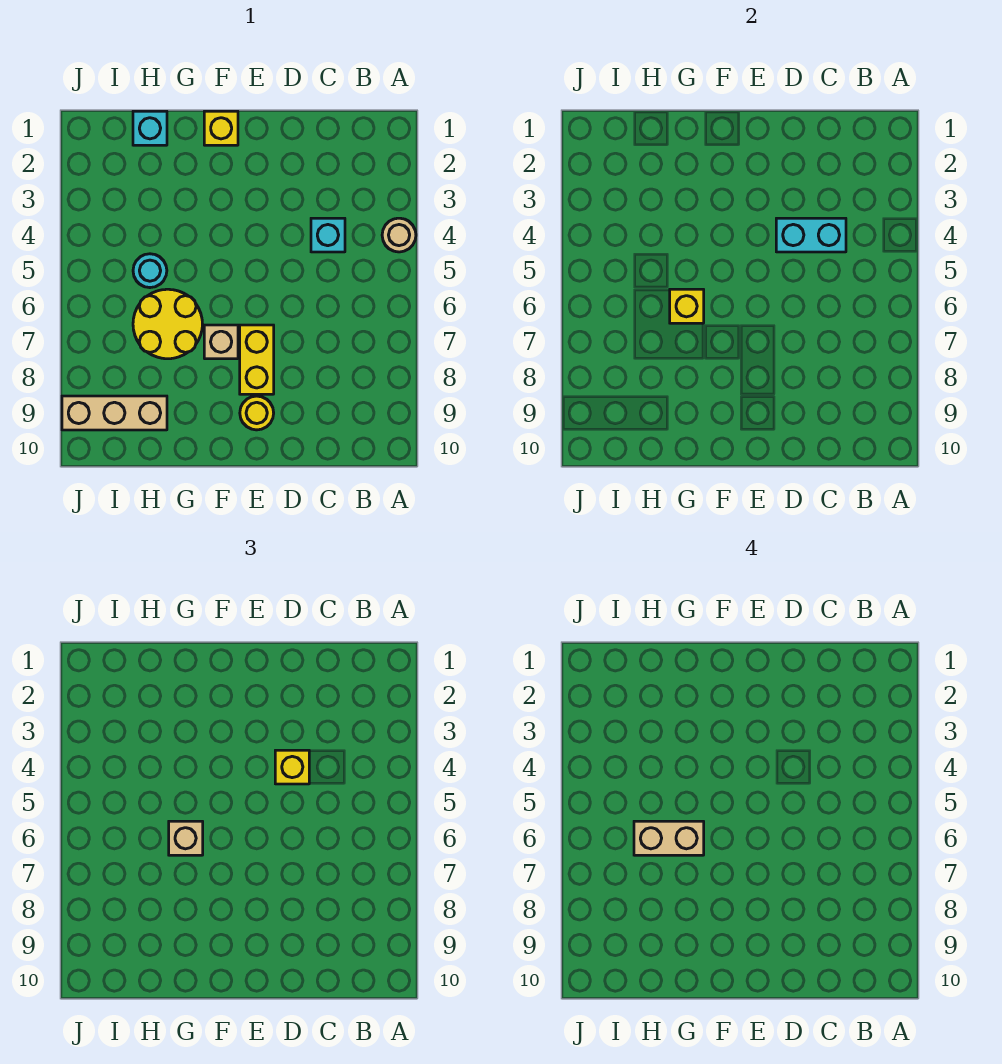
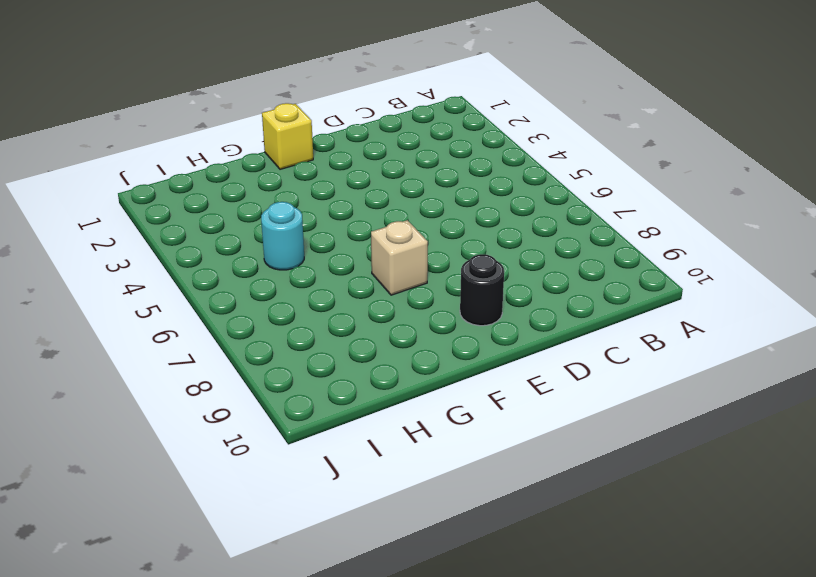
black 1x1 round brick [460,254,504,326] -> yellow 1x1 round brick [240,396,274,430]
none -> tan 1x1 round brick [382,218,416,252]
none -> cyan 1x1 brick [311,218,345,252]
none -> yellow 1x2 brick [240,325,274,394]

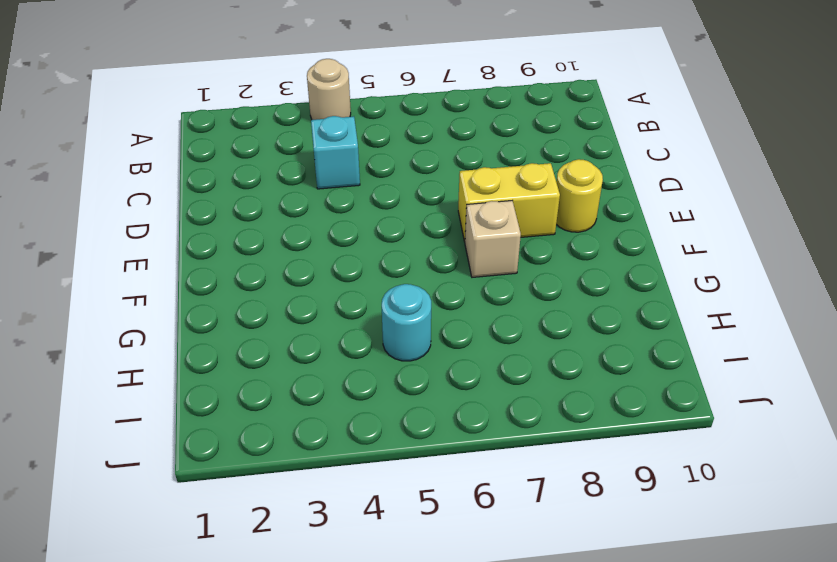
none -> yellow 1x1 brick [204,111,238,145]
none -> yellow 2x2 round brick [133,289,202,359]
none -> cyan 1x1 brick [133,111,167,145]

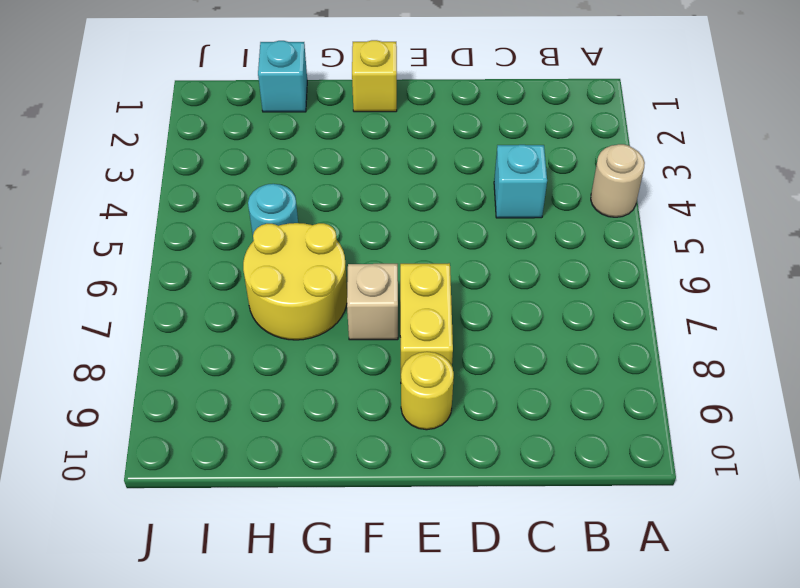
none -> tan 1x3 brick [62,396,167,430]
none -> cyan 1x2 brick [776,218,846,252]
none -> yellow 1x1 brick [670,289,704,323]

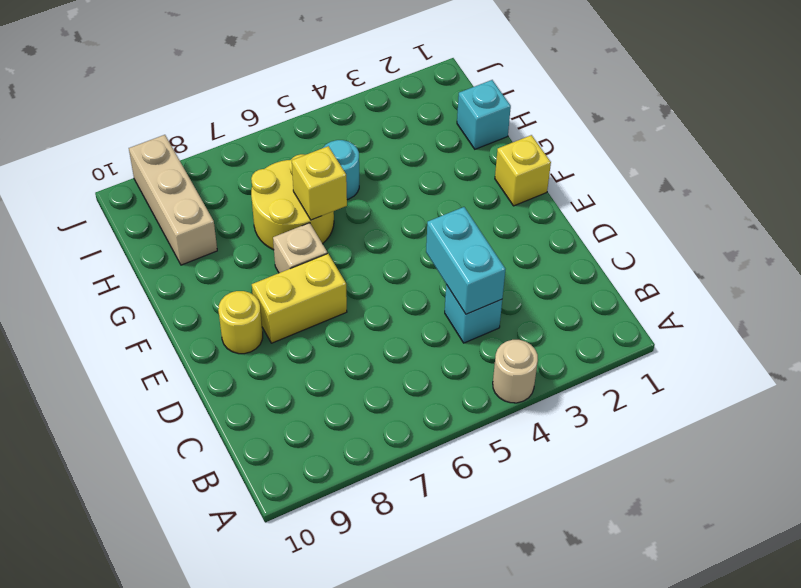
none -> yellow 1x1 brick [275,750,309,784]
none -> tan 1x1 brick [169,821,203,855]
none -> tan 1x2 brick [634,821,704,855]

